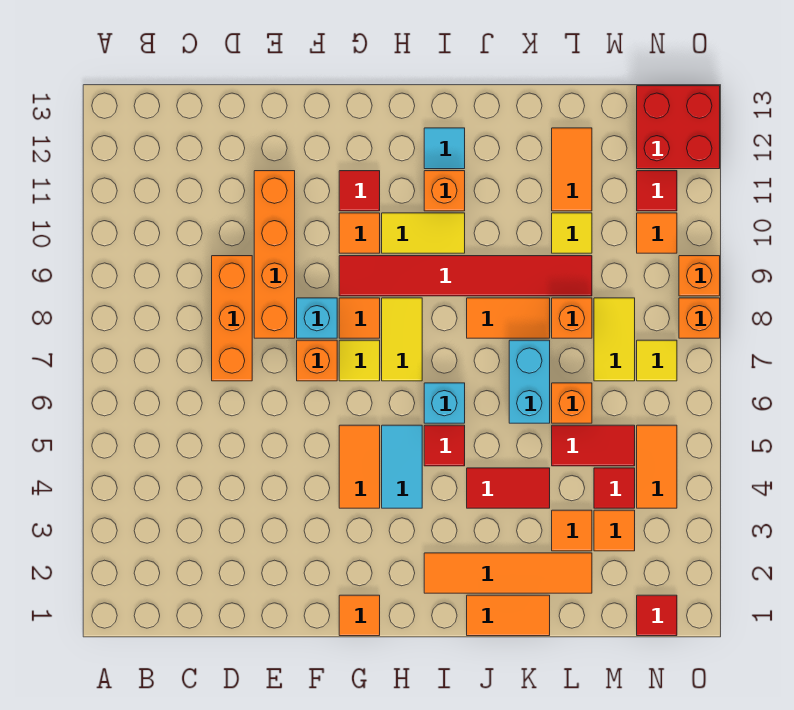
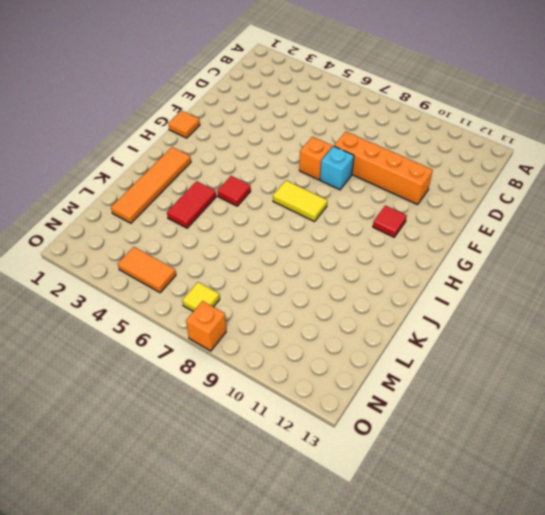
none -> orange 1x3 brick [212,256,252,381]
none -> orange 1x2 tile [339,425,380,508]
none -> yellow 1x1 tile [339,340,380,381]
none -> orange 1x1 tile [339,298,380,338]

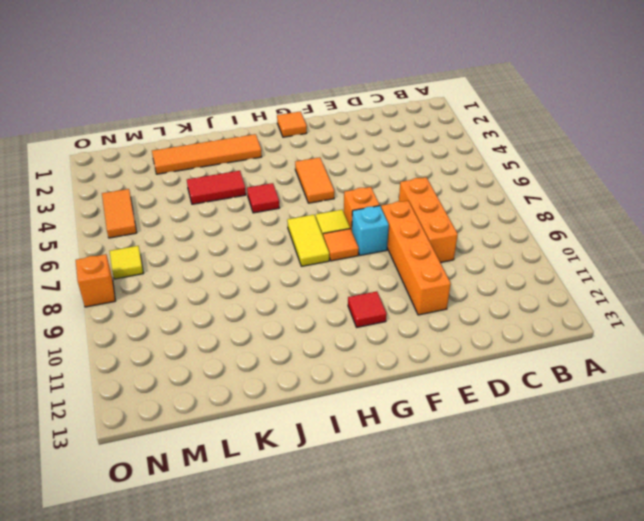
none -> red 1x6 tile [339,256,592,296]
none -> orange 1x1 tile [339,213,380,253]
none -> cyan 1x2 tile [382,425,422,508]
none -> yellow 1x2 tile [382,213,465,253]

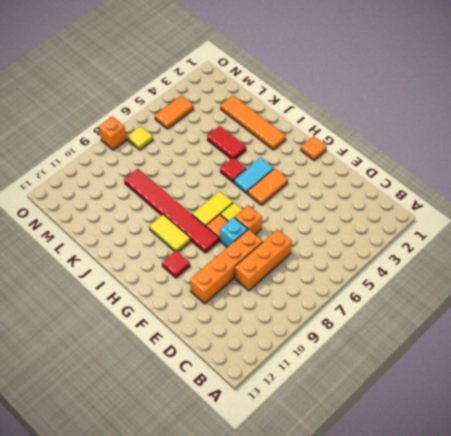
none -> orange 1x1 tile [339,213,380,253]
none -> cyan 1x1 brick [424,383,465,423]
none -> orange 1x1 brick [424,171,465,211]
none -> cyan 1x1 tile [424,128,465,169]

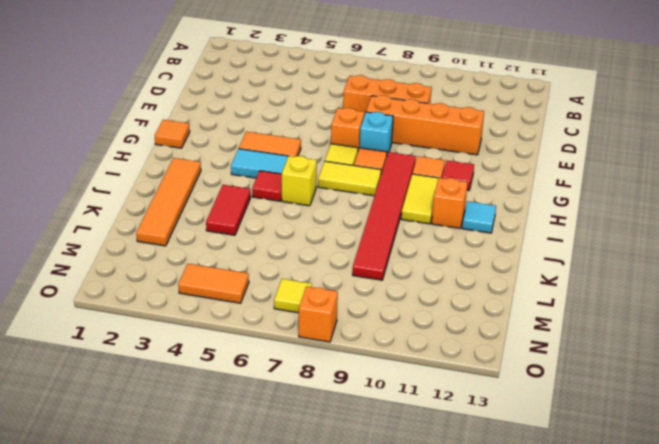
yellow 1x1 brick [282,156,317,206] -> cyan 1x1 brick [424,383,465,423]
none -> orange 1x2 tile [467,595,550,636]
none -> orange 1x2 tile [467,298,550,338]
none -> cyan 1x2 brick [509,340,550,423]
none -> orange 1x1 tile [552,510,592,551]

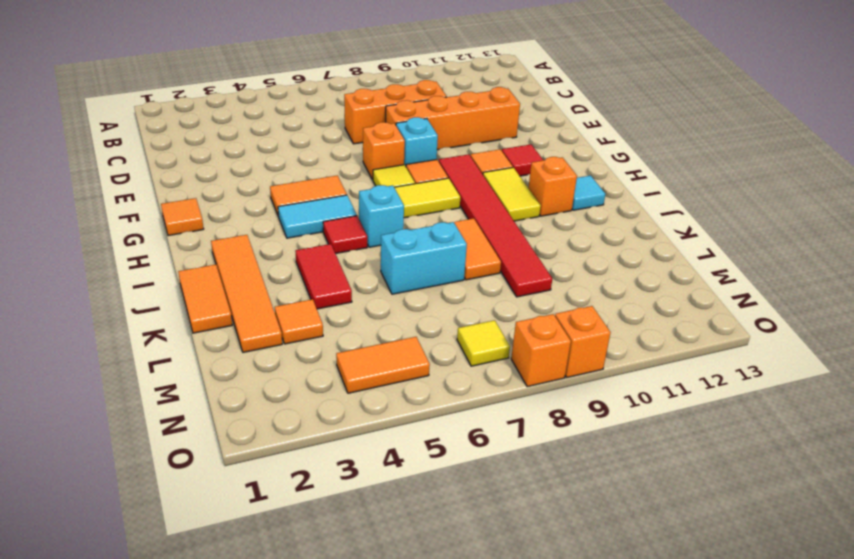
none -> red 1x2 tile [552,425,635,466]
none -> orange 1x1 brick [552,383,592,423]
none -> orange 1x1 brick [552,298,592,338]
none -> yellow 1x1 tile [552,213,592,253]

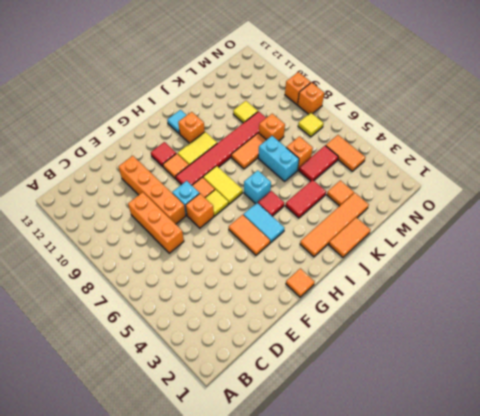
none -> orange 1x2 tile [552,128,592,211]
none -> orange 1x1 tile [594,510,635,551]
none -> red 1x1 tile [594,468,635,508]
none -> yellow 1x2 tile [594,298,635,381]

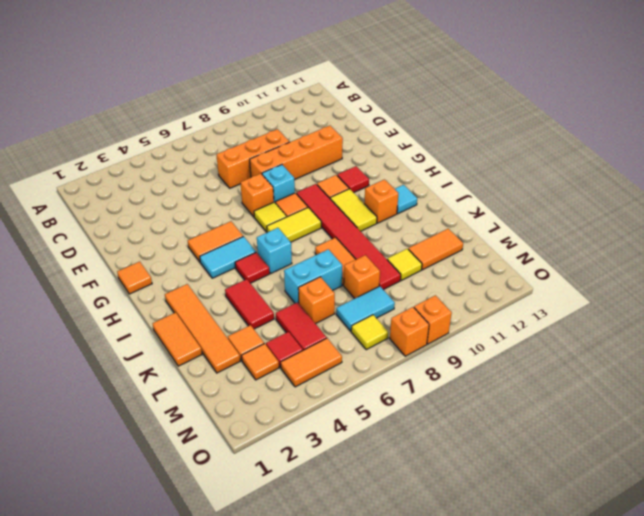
cyan 1x2 tile [336,286,395,331] -> yellow 1x2 tile [594,298,635,381]
none -> red 1x1 tile [637,595,677,636]
none -> orange 1x1 tile [637,213,677,253]
none -> red 1x1 tile [637,171,677,211]
none -> red 2x2 brick [637,86,720,169]

